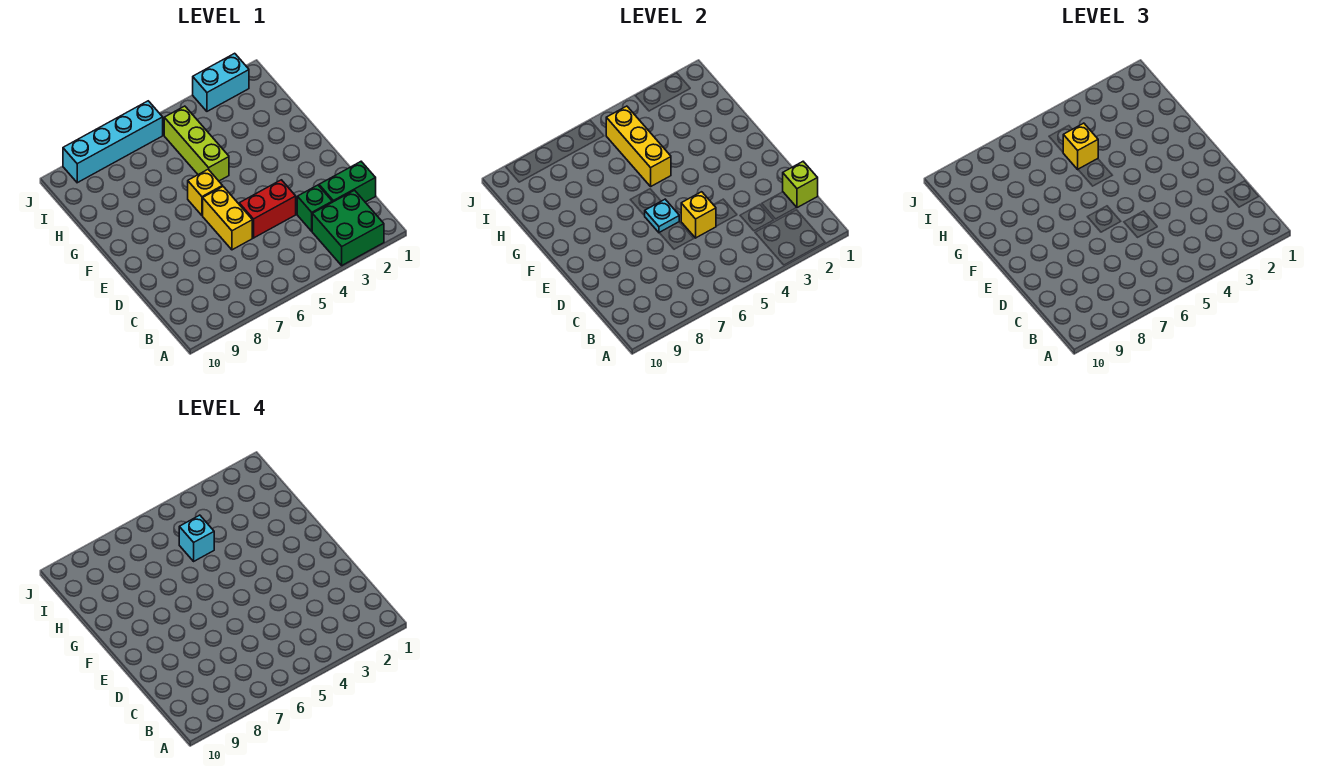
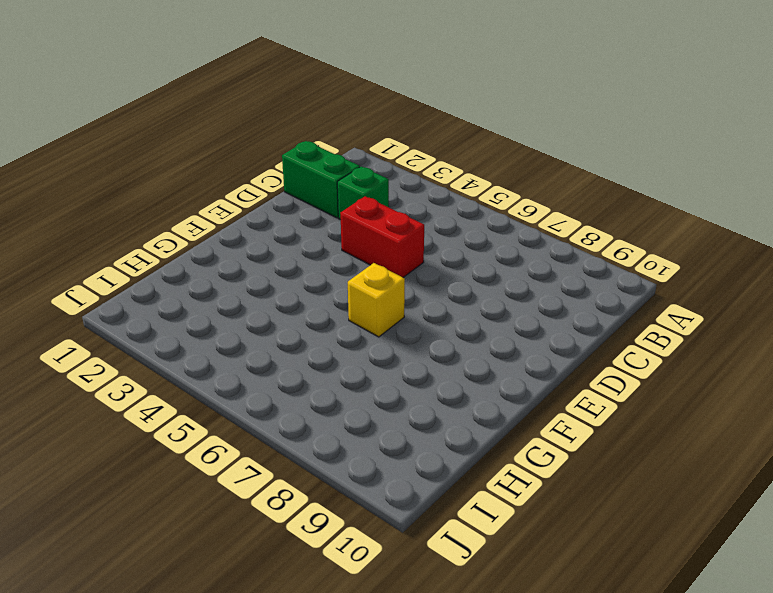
none -> green 2x2 brick [312,190,384,265]
none -> yellow 1x2 brick [203,187,252,250]
none -> lime 1x3 brick [164,106,229,181]

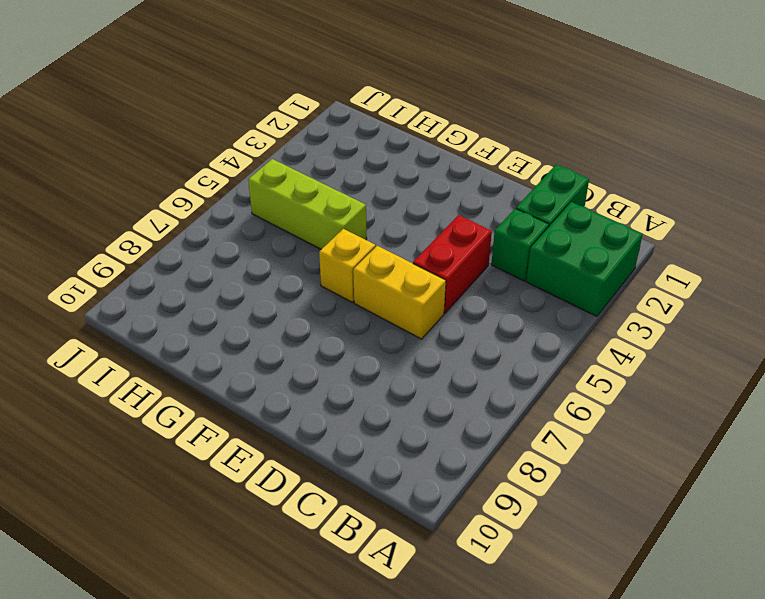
none -> cyan 1x2 brick [193,53,249,111]
none -> cyan 1x4 brick [63,101,163,183]
none -> lime 1x1 brick [783,162,818,208]

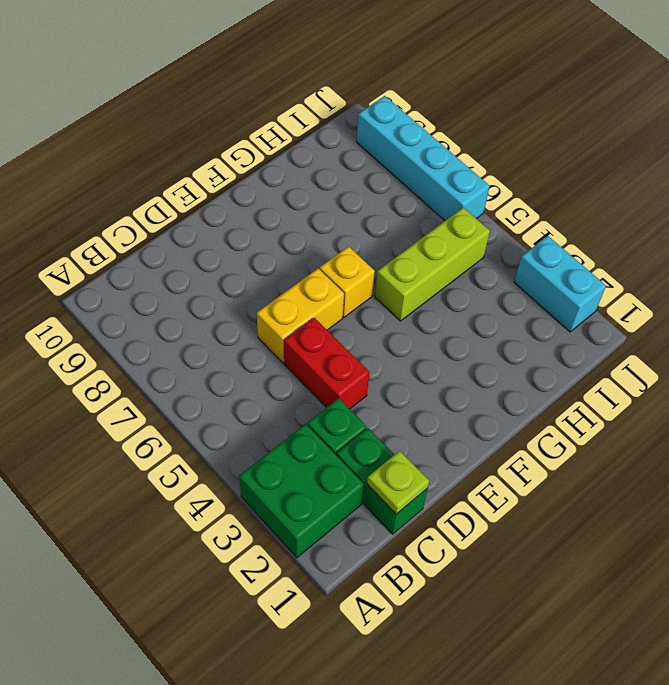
lime 1x1 plate [367,451,429,514] -> lime 1x1 brick [783,162,818,208]
none -> yellow 1x1 brick [681,192,716,238]
none -> cyan 1x1 plate [645,199,679,232]
none -> yellow 1x3 brick [606,106,671,186]

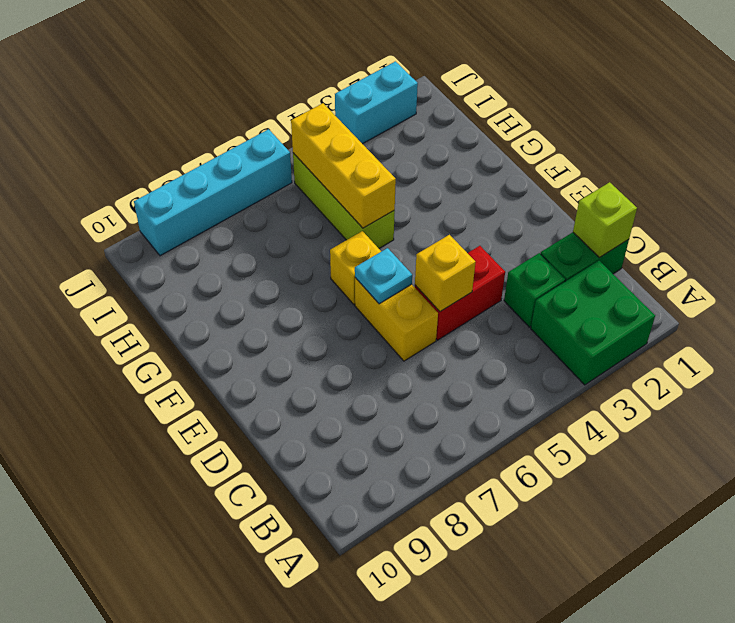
none -> yellow 1x1 brick [1063,123,1098,169]
none -> cyan 1x1 brick [179,515,214,561]

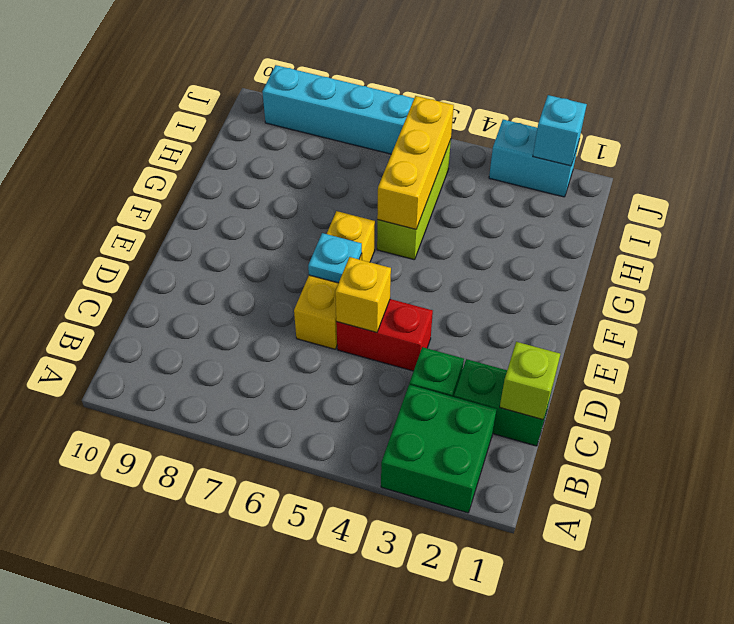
cyan 1x1 brick [533,95,587,166] -> cyan 1x1 brick moved to [179,515,214,561]
none -> yellow 1x1 brick [1063,123,1098,169]

